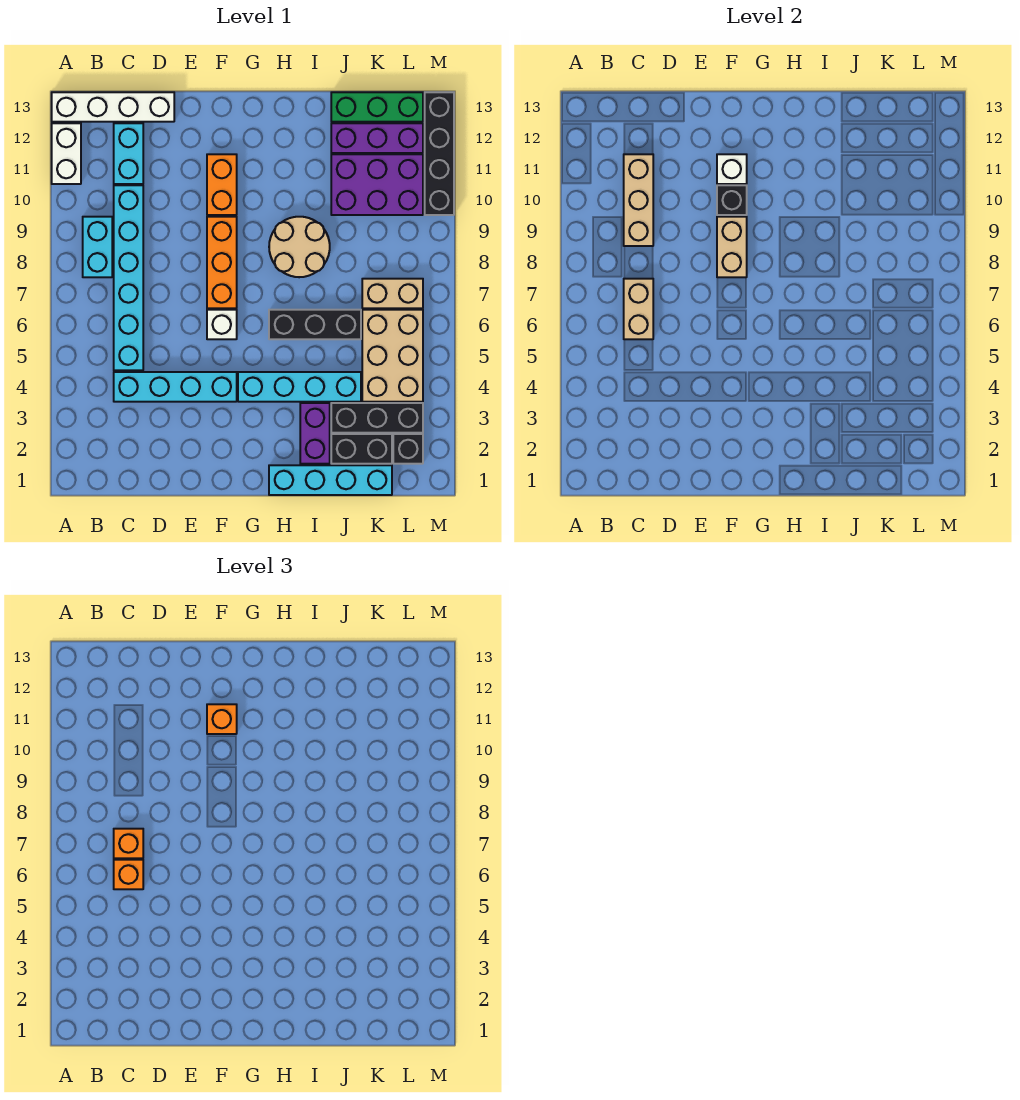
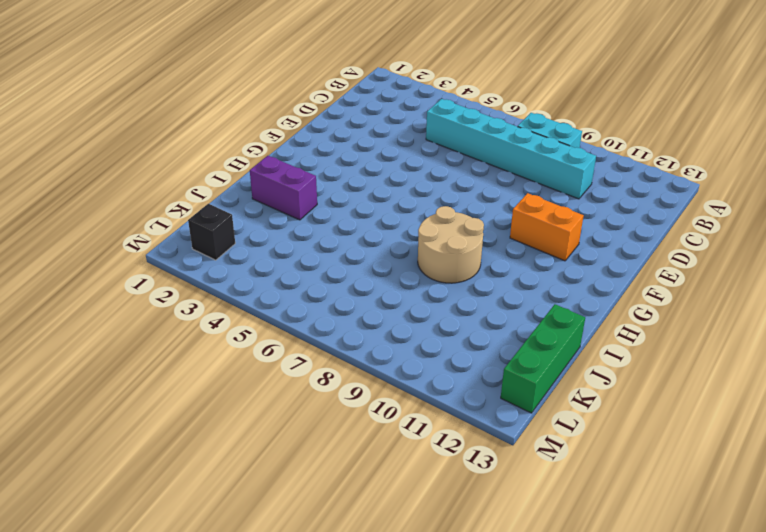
none -> white 1x2 brick [52,123,81,184]
none -> white 1x4 brick [52,92,174,122]
none -> cyan 1x4 brick [114,372,237,402]
none -> cyan 1x2 brick [114,123,143,184]

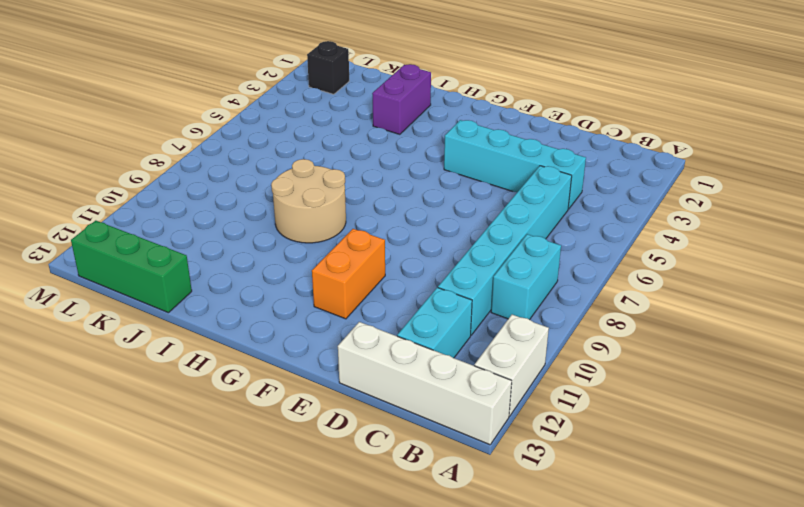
none -> white 1x1 brick [207,310,237,339]
none -> orange 1x3 brick [207,217,237,308]
none -> cyan 1x4 brick [238,372,361,402]
none -> cyan 1x4 brick [269,465,392,495]

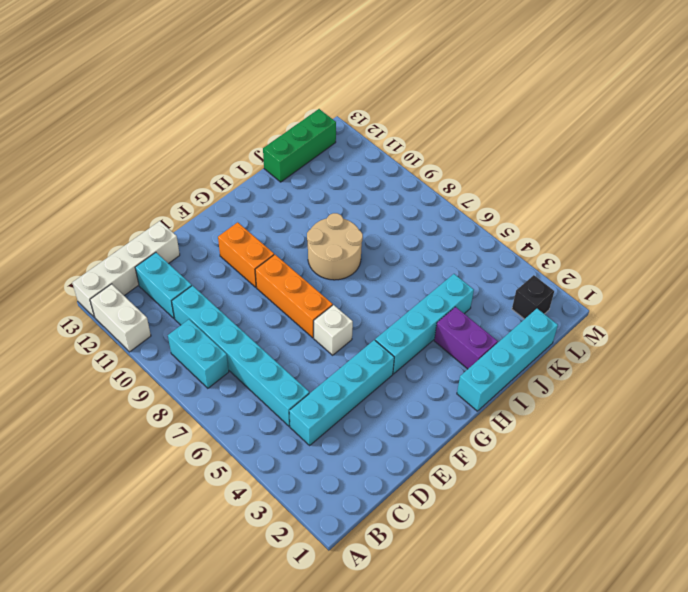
none -> black 1x3 brick [269,310,361,339]
none -> black 1x2 brick [331,434,392,464]
none -> black 1x3 brick [331,403,423,433]
none -> purple 2x3 brick [331,154,423,215]

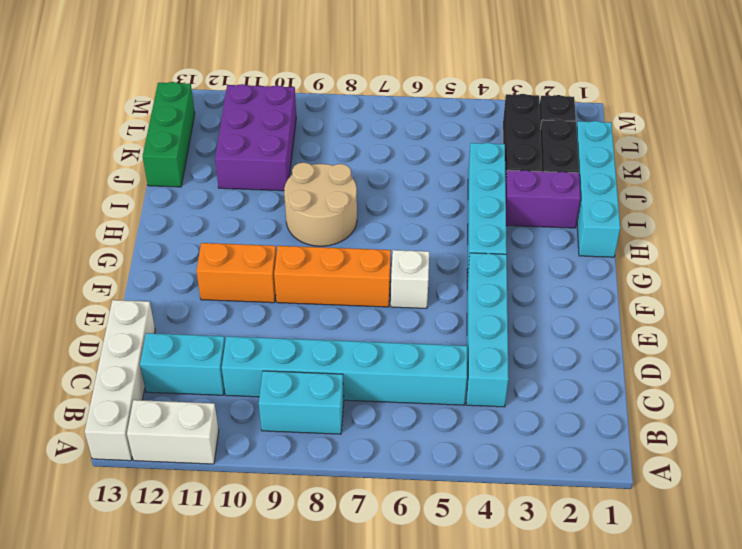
none -> black 1x3 brick [269,310,361,339]
none -> purple 1x3 brick [331,123,423,153]
none -> tan 2x3 brick [362,310,423,402]
none -> tan 1x2 brick [362,279,423,308]

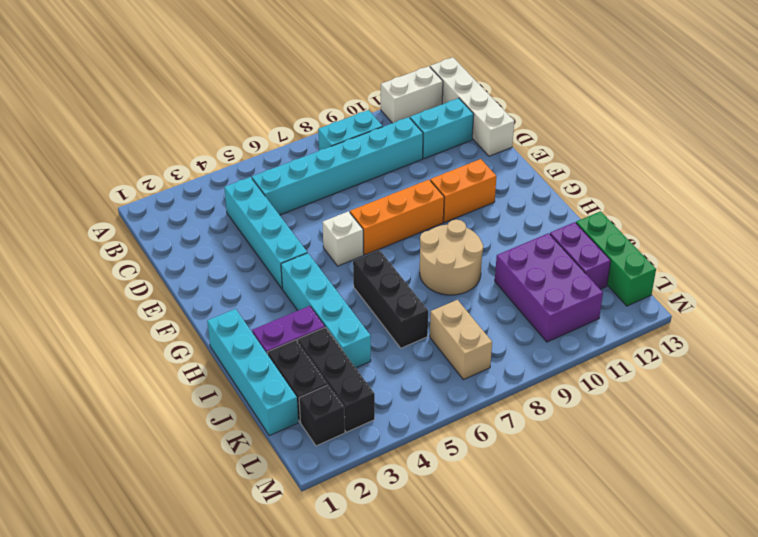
purple 1x2 brick [550,222,611,289] -> purple 1x3 brick [331,123,423,153]
none -> tan 2x3 brick [362,310,423,402]
none -> black 1x4 brick [425,92,454,215]
none -> tan 1x2 brick [624,279,653,339]
none -> tan 1x3 brick [624,154,653,246]

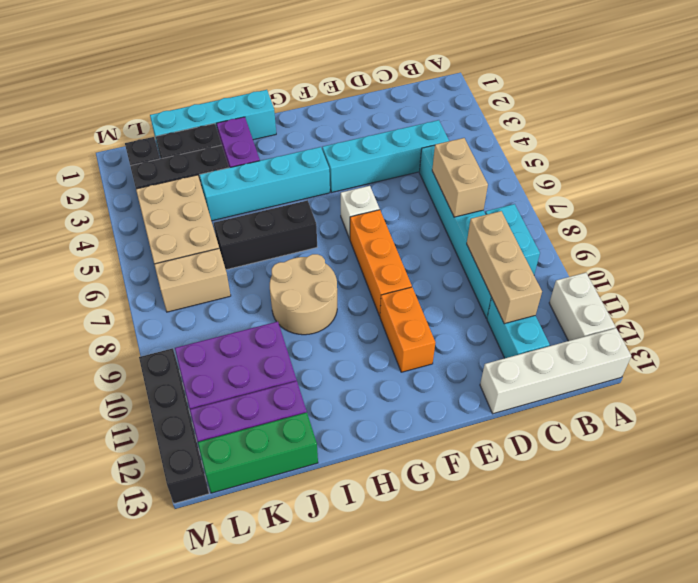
none -> tan 1x2 brick [717,217,747,277]
none -> black 1x1 brick [717,185,747,215]
none -> white 1x1 brick [717,154,747,184]
none -> orange 1x1 brick [114,860,143,889]

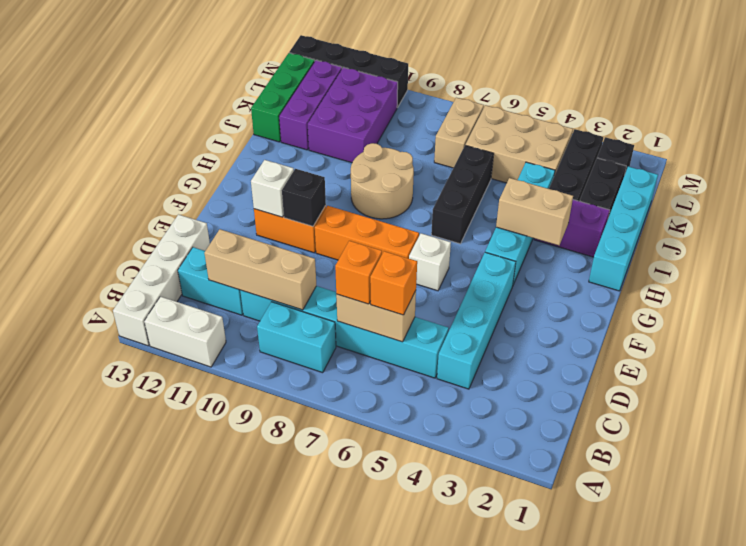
tan 1x2 brick [496,178,573,245] -> tan 1x2 brick moved to [717,217,747,277]
none -> orange 1x1 brick [207,704,237,734]

